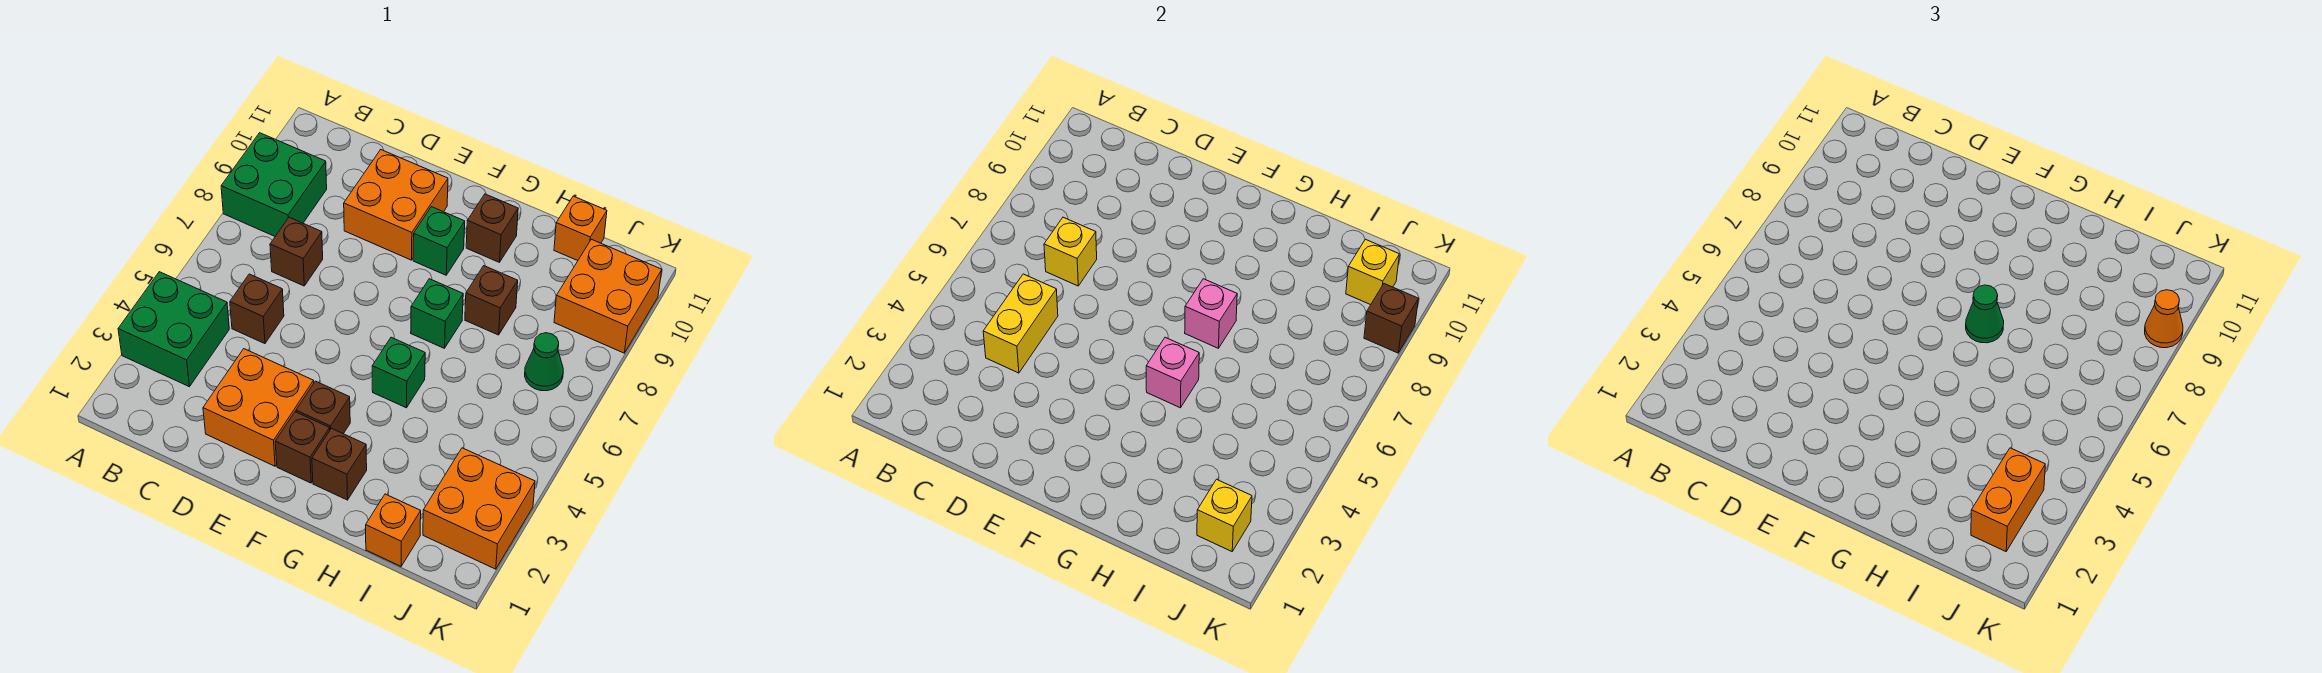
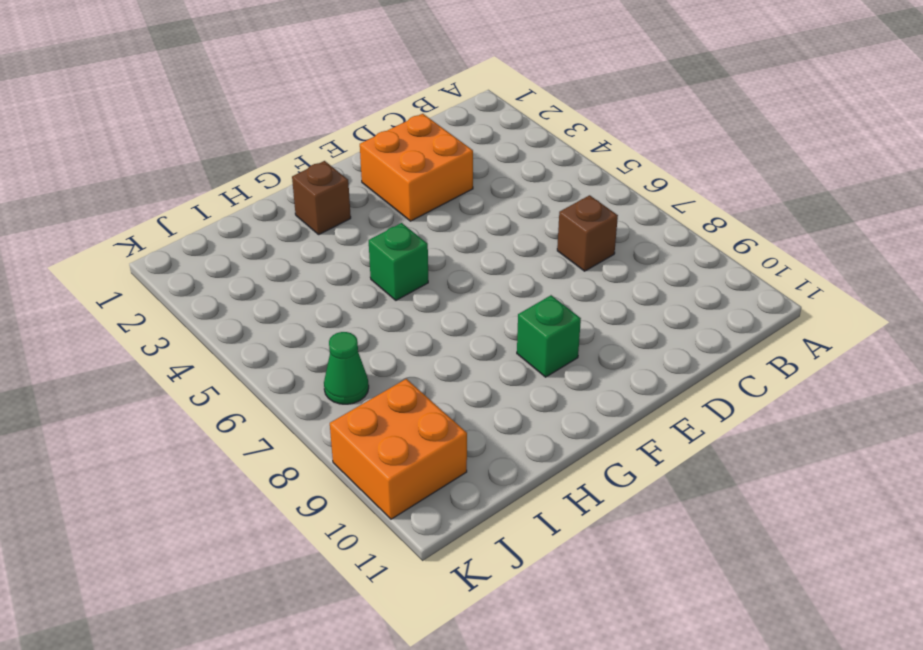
none -> green 2x2 brick [118,272,229,387]
none -> green 2x2 brick [221,133,327,236]
none -> brown 1x1 brick [230,274,284,344]

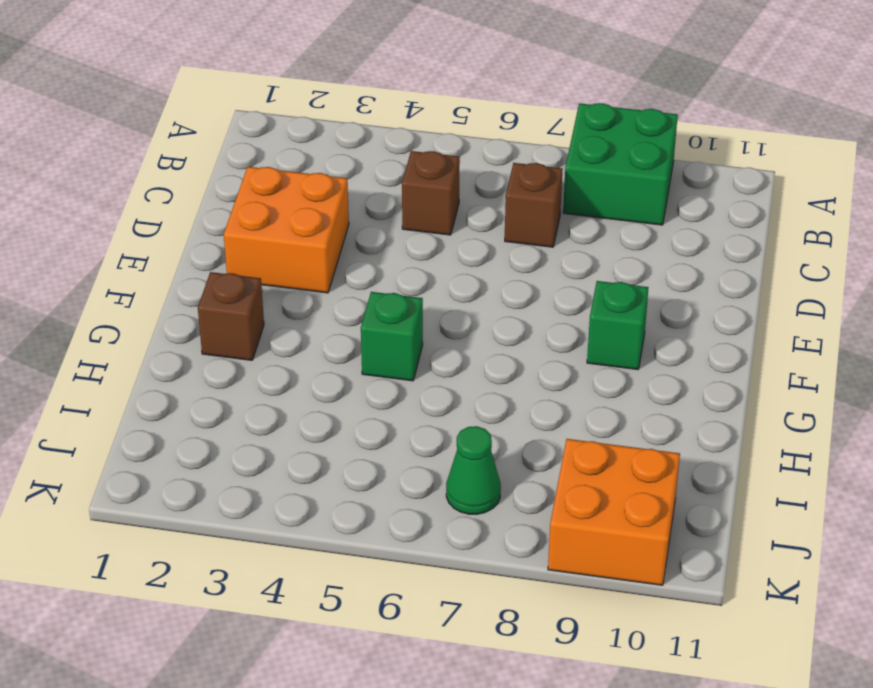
none -> green 2x2 brick [118,272,229,387]
none -> orange 2x2 brick [344,150,448,260]
none -> brown 1x1 brick [275,412,330,483]

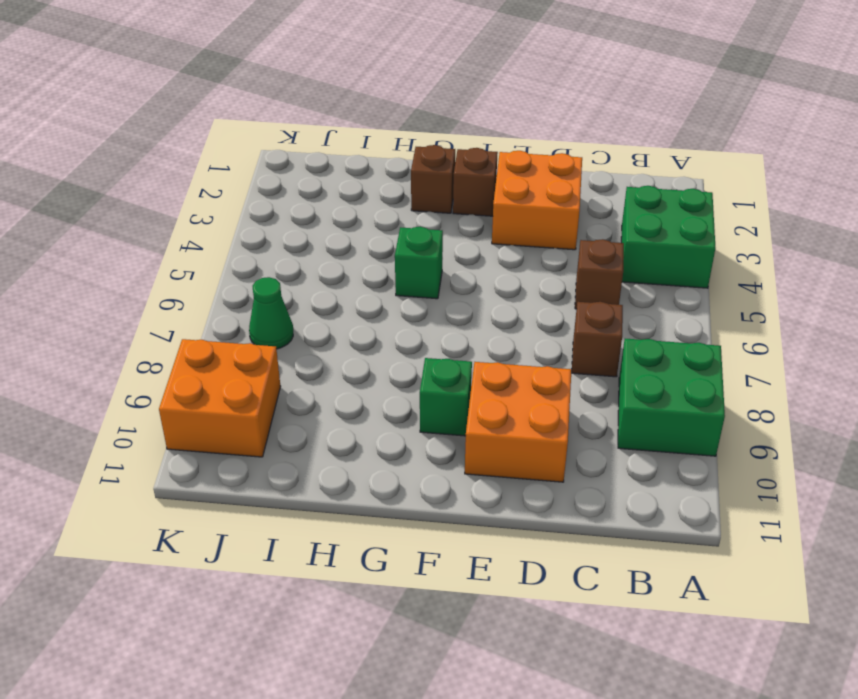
none -> brown 1x1 brick [296,381,350,434]
none -> green 1x1 brick [411,279,463,348]
none -> brown 1x1 brick [466,194,518,262]

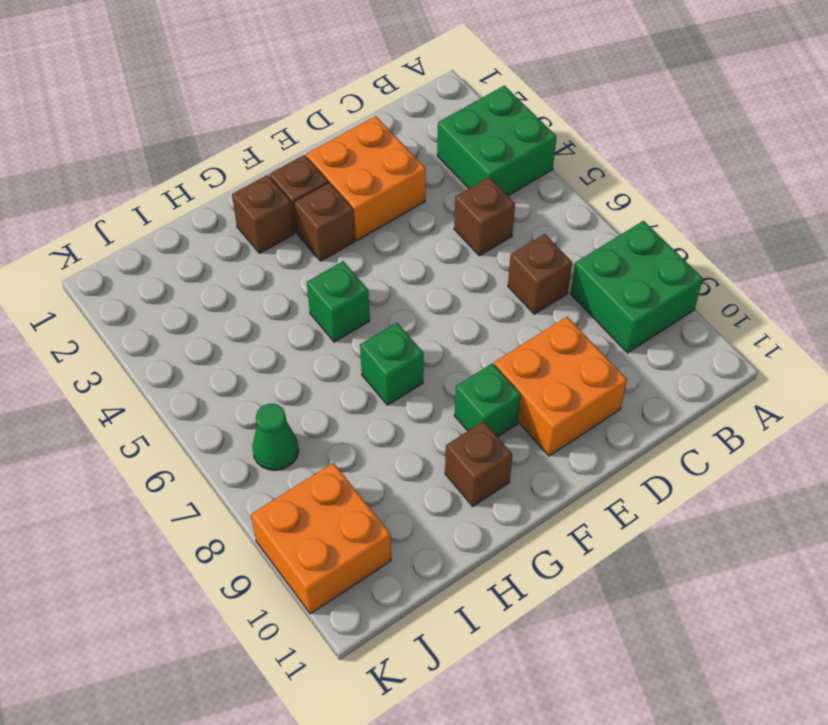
none -> brown 1x1 brick [465,266,518,335]
none -> orange 1x1 brick [366,494,421,566]
none -> orange 1x1 brick [554,196,607,261]

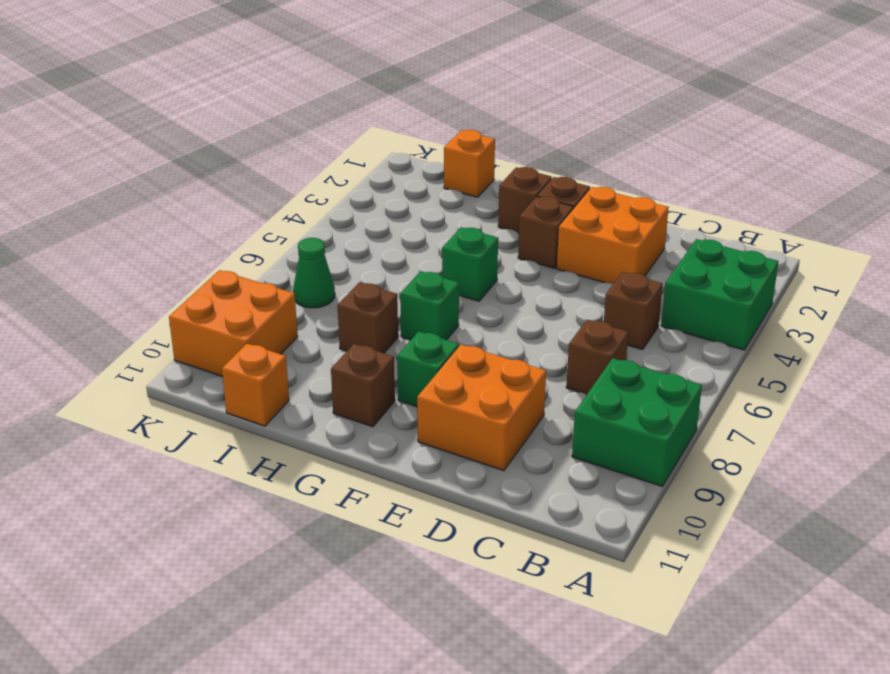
none -> orange 2x2 brick [423,448,535,569]
none -> yellow 1x2 brick [983,274,1058,373]
none -> yellow 1x1 brick [1044,217,1097,286]

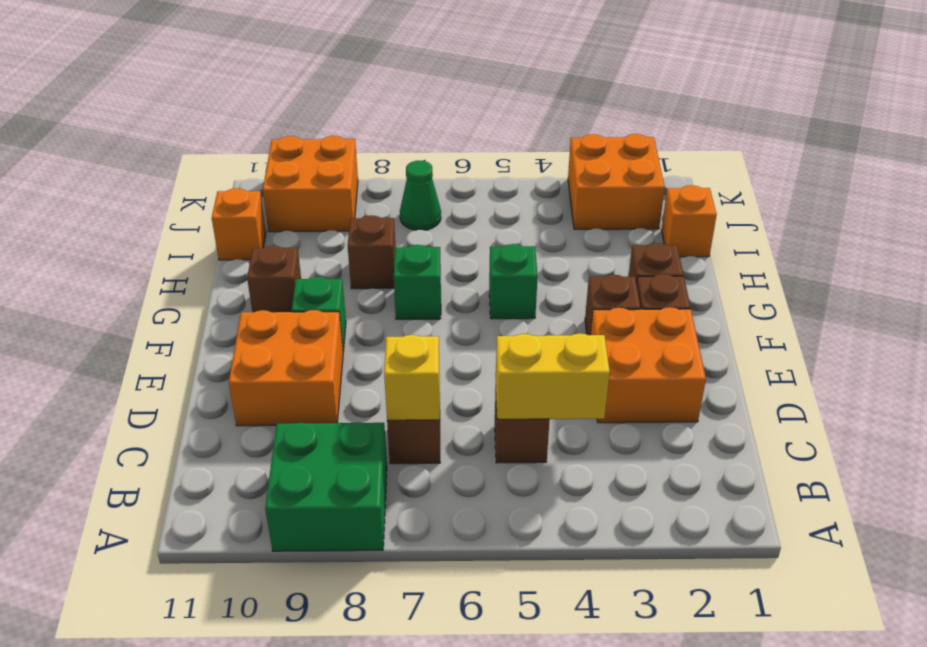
none -> green 2x2 brick [118,272,229,387]
none -> pink 1x1 brick [1146,337,1199,408]
none -> pink 1x1 brick [1185,279,1237,348]

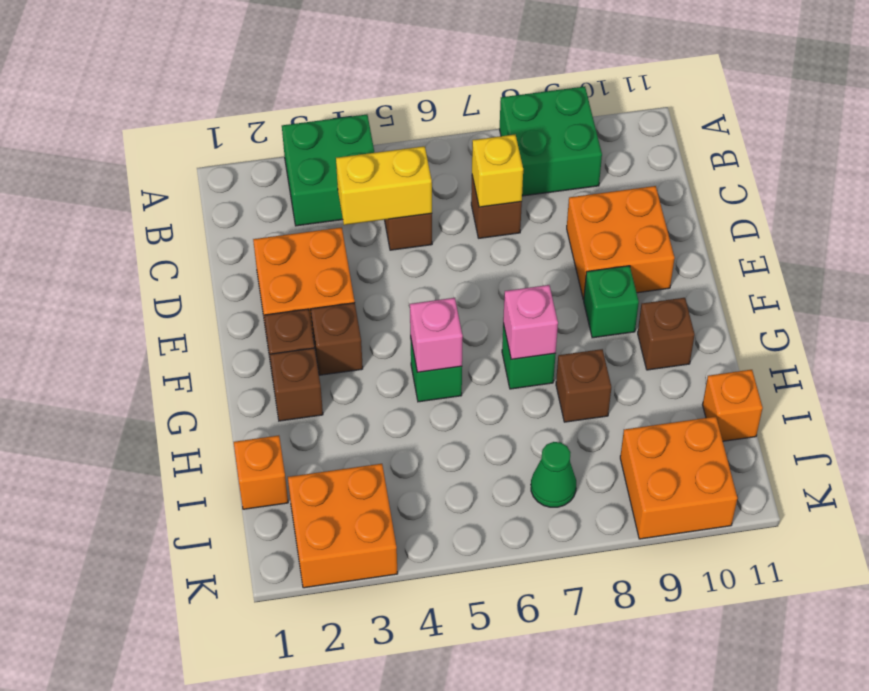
none -> yellow 1x1 brick [1197,479,1252,551]
none -> yellow 1x1 brick [1346,239,1399,305]
none -> brown 1x1 brick [1364,284,1418,353]

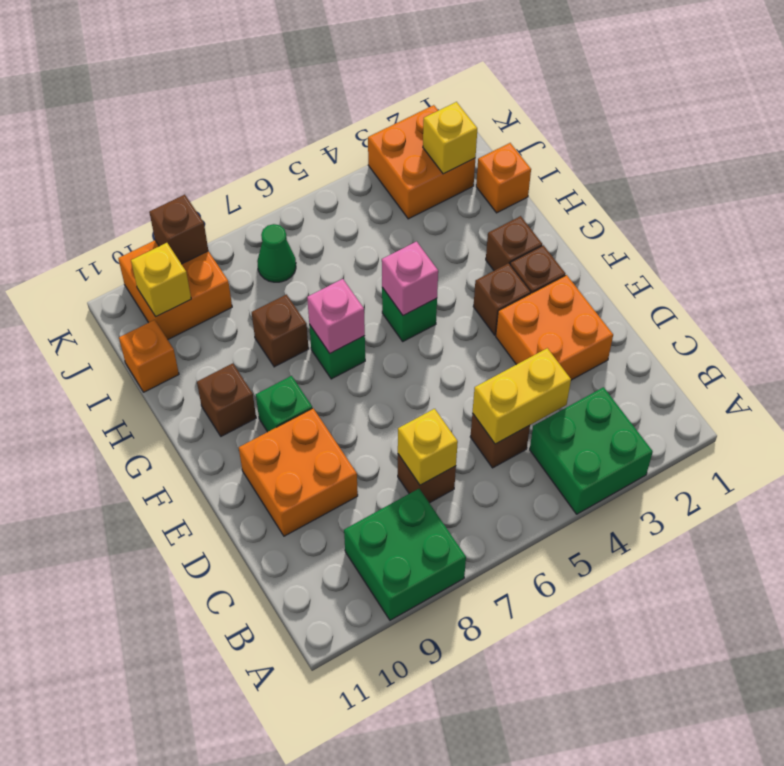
none -> green 1x1 cone [1966,285,2004,343]
none -> orange 1x2 brick [1971,448,2045,551]
none -> orange 1x1 cone [2145,290,2183,348]

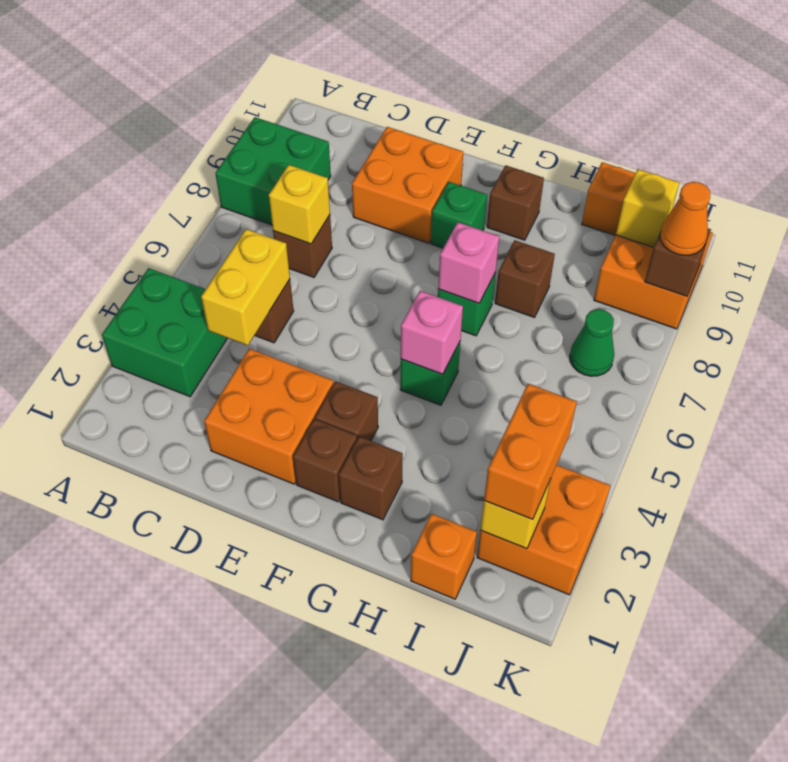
none -> green 1x1 cone [1966,285,2004,343]

